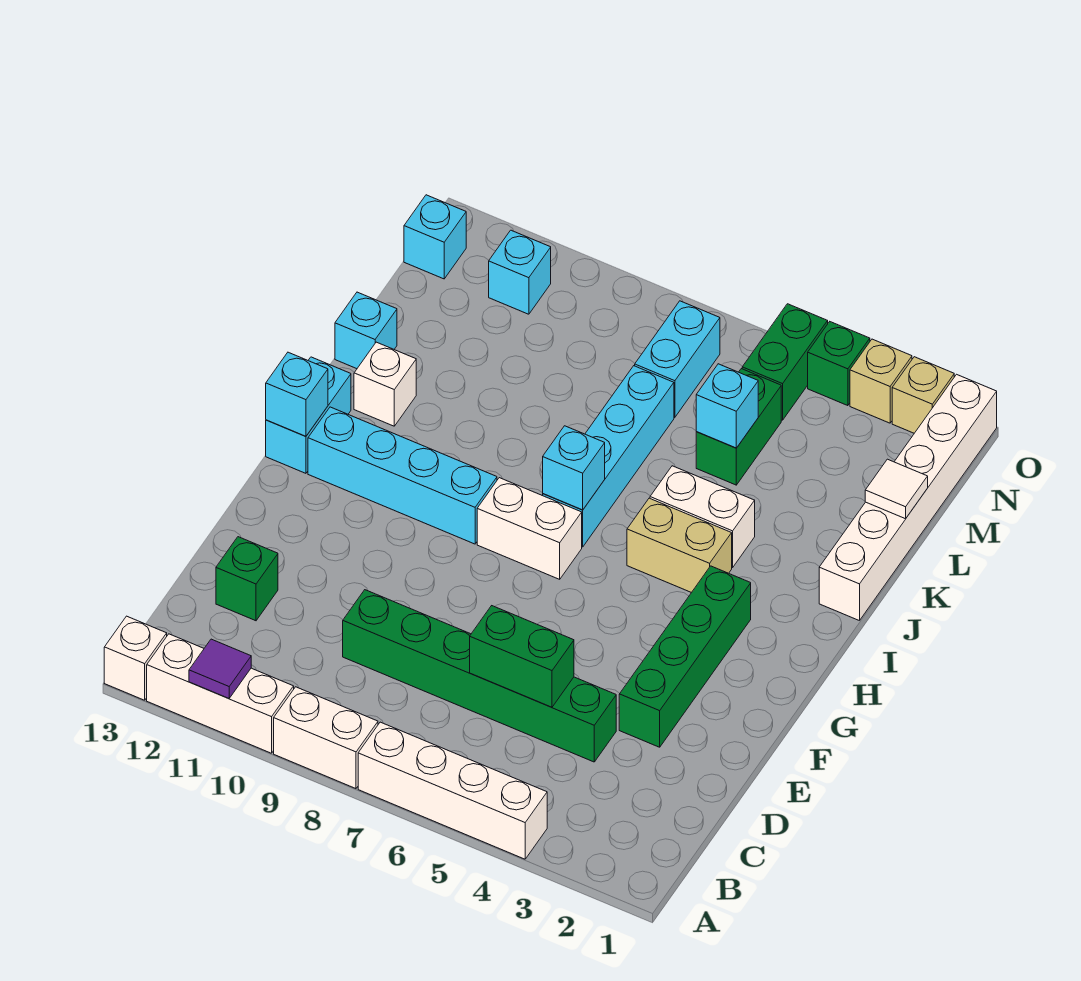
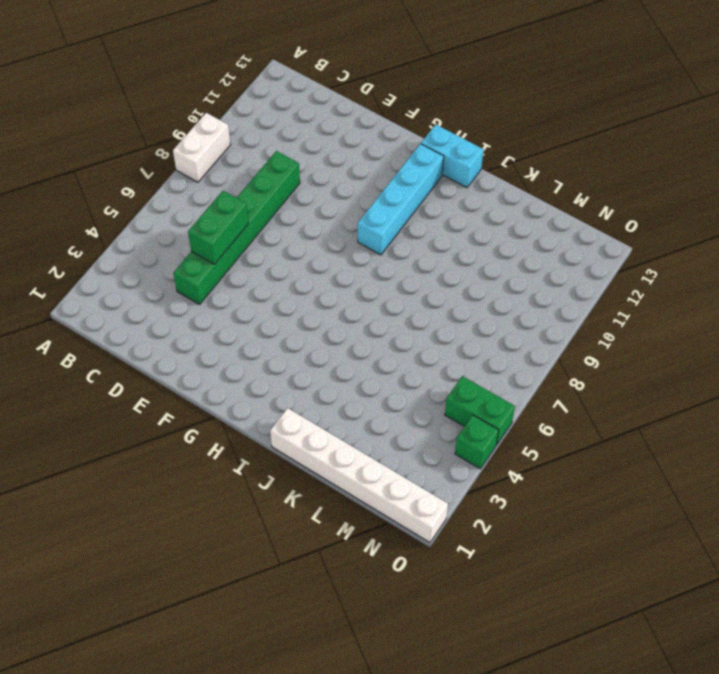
none -> white 1x4 brick [358,722,547,859]
none -> white 1x3 brick [147,634,294,753]
none -> white 1x1 brick [104,616,167,700]
none -> green 1x1 brick [216,537,278,621]

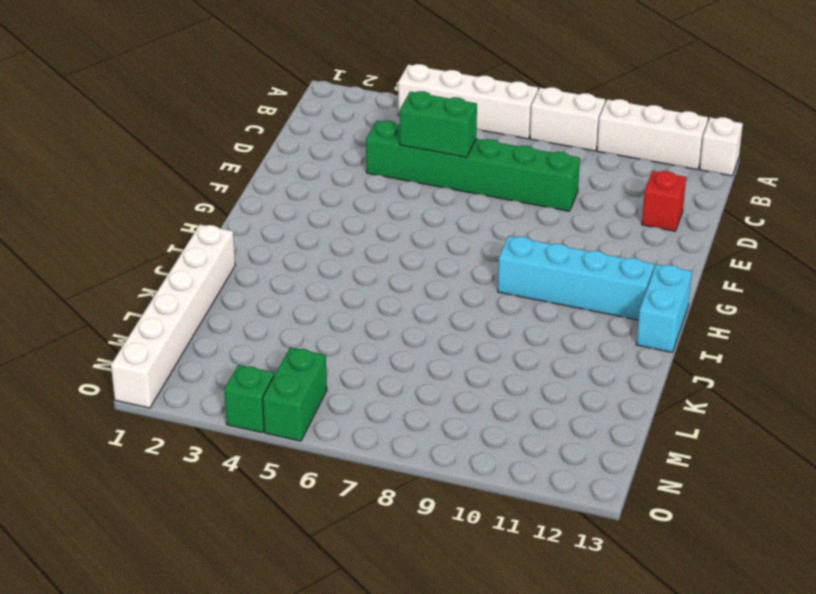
red 1x1 brick [642,171,686,231] -> green 1x1 brick [216,537,278,621]
none -> green 1x4 brick [619,566,751,747]
none -> white 1x2 brick [477,478,582,579]
none -> tan 1x2 brick [627,498,732,593]
none -> cyan 1x4 brick [543,366,674,547]

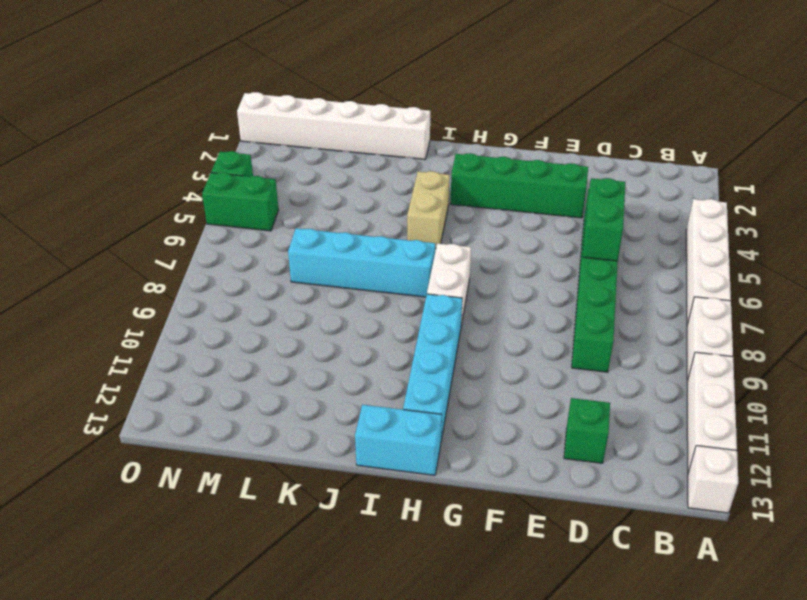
none -> white 1x2 brick [650,466,755,568]
none -> white 1x1 brick [354,342,416,426]
none -> cyan 1x1 brick [335,292,397,369]
none -> green 1x2 brick [696,369,781,485]

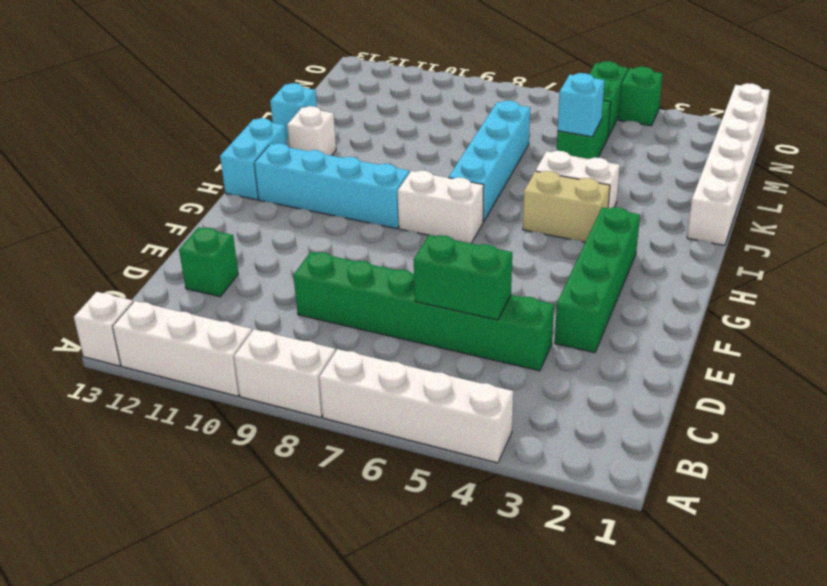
none -> cyan 1x2 brick [635,301,720,417]
none -> cyan 1x1 brick [489,230,551,314]
none -> cyan 1x1 brick [404,195,466,279]
none -> tan 1x1 brick [892,357,954,433]

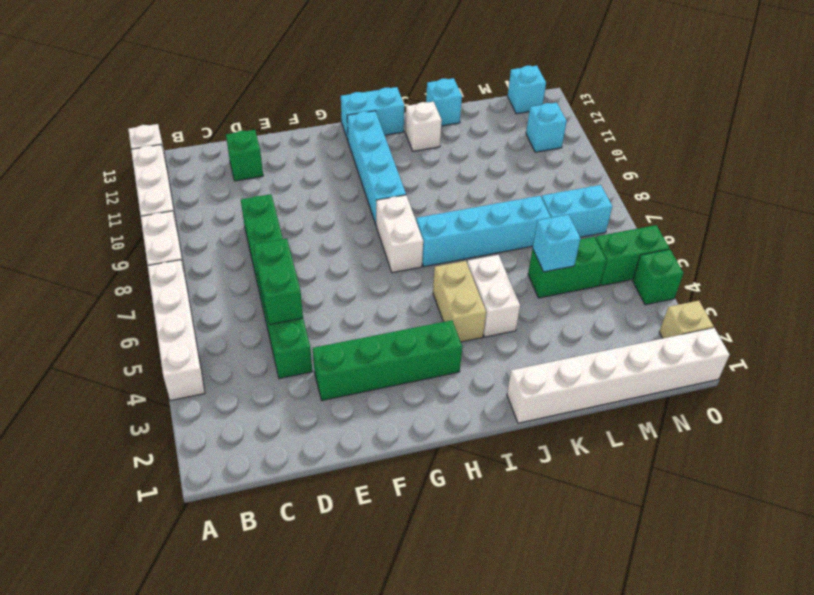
none -> tan 1x1 brick [850,339,912,423]
none -> purple 1x1 tile [189,639,251,699]
none -> cyan 1x1 brick [266,352,328,436]
none -> cyan 1x1 brick [543,426,605,510]

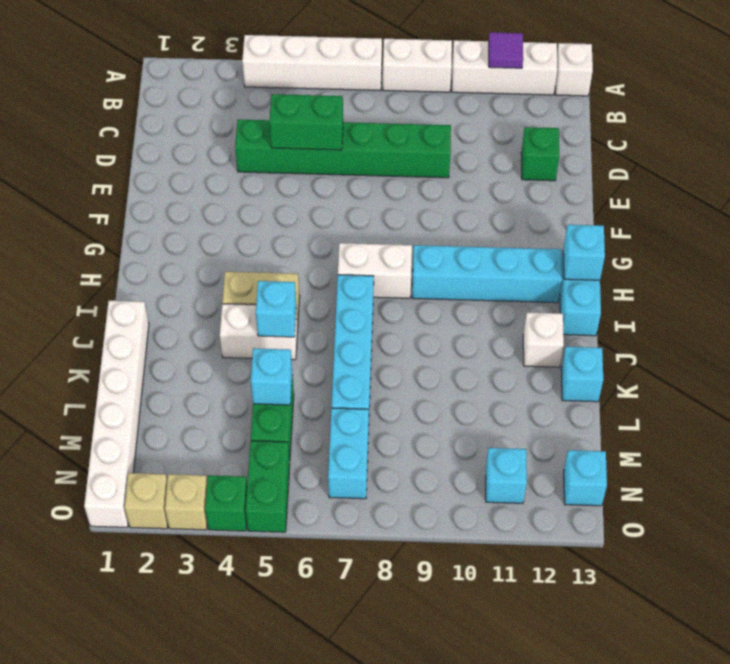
cyan 1x1 brick [256,281,296,337] -> cyan 1x1 brick moved to [543,426,605,510]
none -> green 1x4 brick [619,566,751,747]
none -> white 1x1 tile [865,459,928,519]

